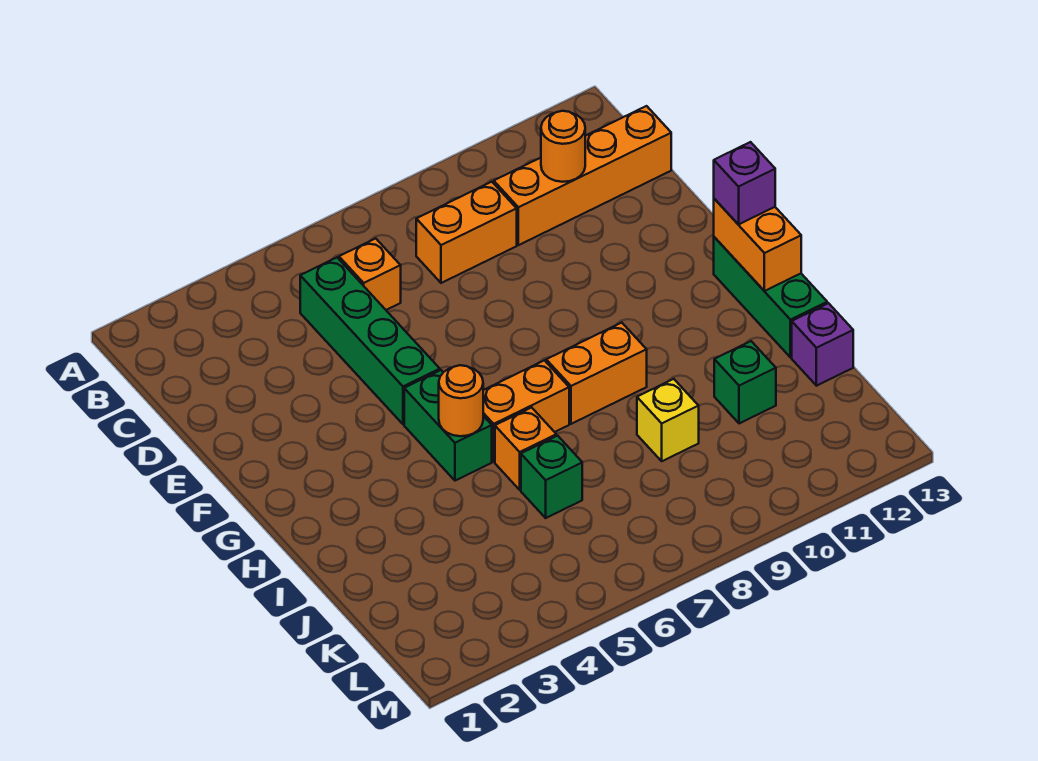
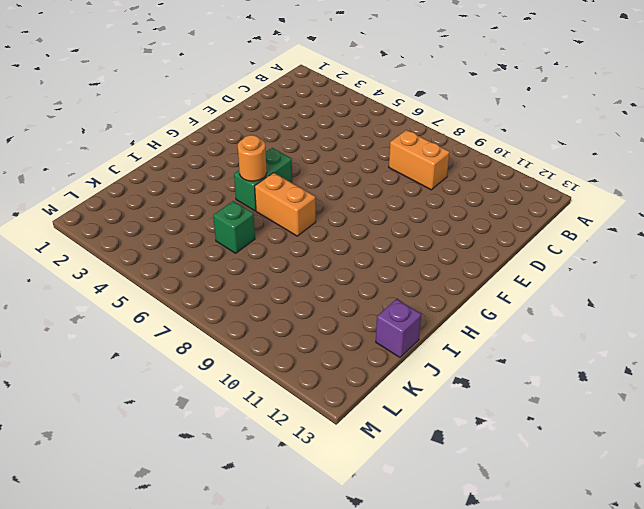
none -> green 1x4 brick [300,258,440,424]
none -> orange 1x1 brick [339,238,401,310]
none -> orange 1x4 brick [494,106,671,245]

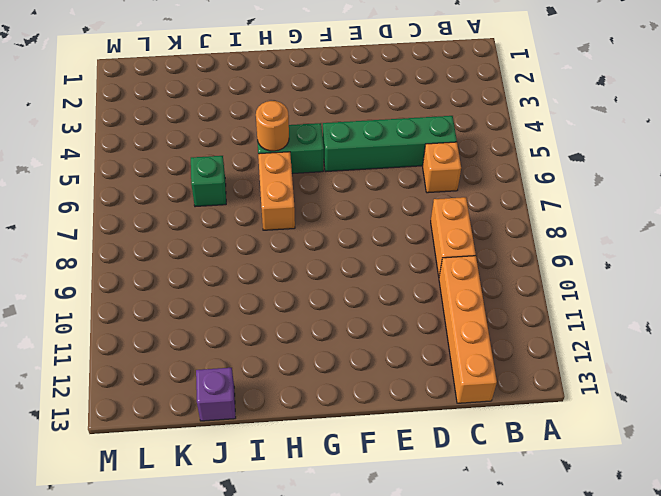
none -> green 1x3 brick [714,237,827,358]
none -> orange 1x2 brick [546,323,647,424]
none -> orange 1x1 brick [495,407,556,490]

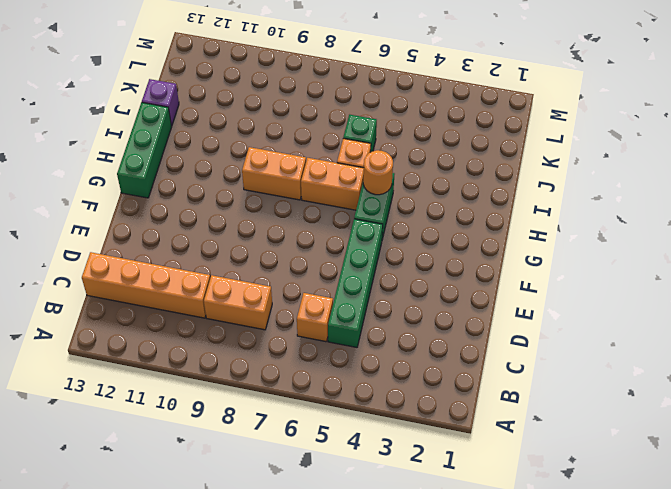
none -> yellow 1x1 brick [637,379,699,461]
none -> green 1x1 brick [714,341,776,424]
none -> orange 1x1 round brick [541,111,585,182]

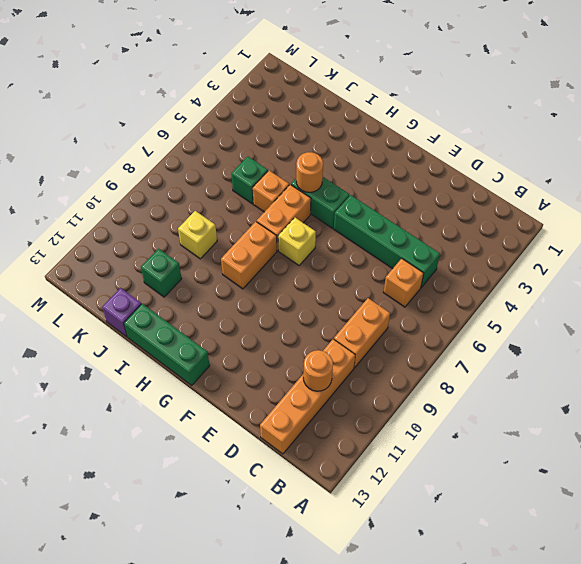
yellow 1x1 brick [278,218,316,265] -> none
none -> orange 1x2 brick [714,199,801,291]
none -> purple 1x1 brick [714,142,775,224]

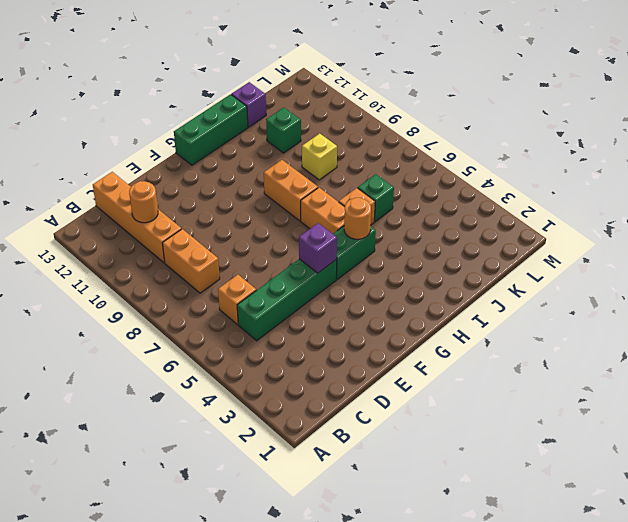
purple 1x1 brick [299,223,337,273] -> purple 1x1 brick moved to [714,142,775,224]
none -> orange 1x2 brick [714,199,801,291]

